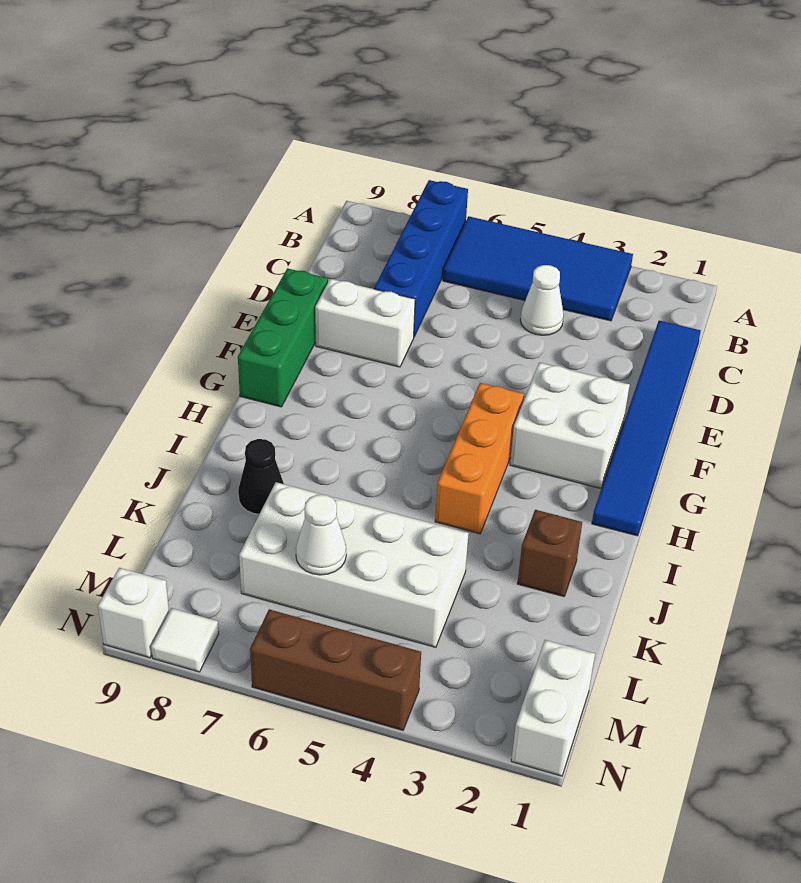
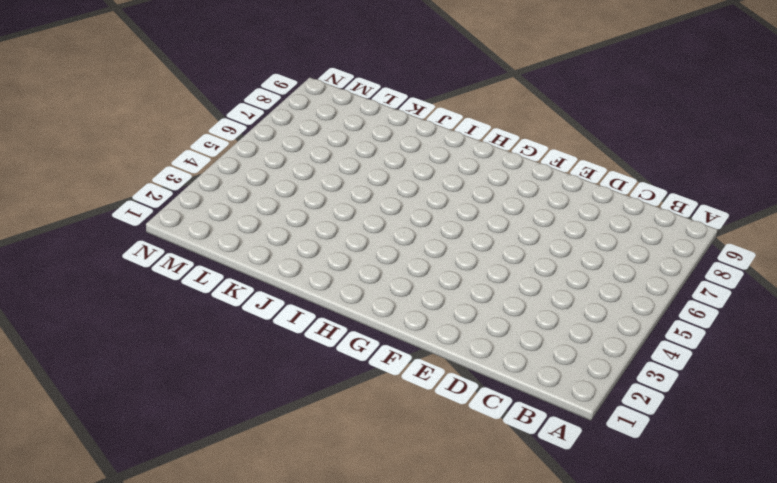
none -> blue 2x4 tile [443,216,633,321]
none -> blue 1x4 brick [374,180,468,336]
none -> blue 1x6 tile [592,321,701,536]

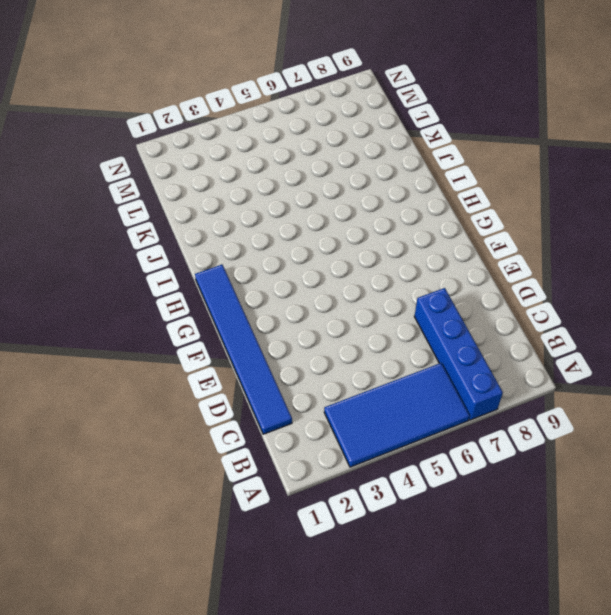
none -> white 1x1 cone [520,265,564,335]
none -> white 1x2 brick [315,279,415,367]
none -> green 1x3 brick [238,268,328,407]

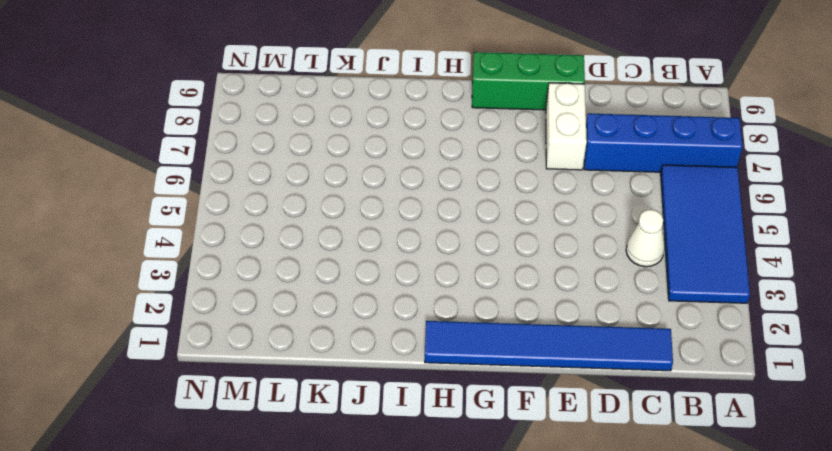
none -> white 2x2 brick [510,362,630,488]
none -> orange 1x3 brick [435,383,524,534]
none -> brown 1x1 brick [517,510,582,597]

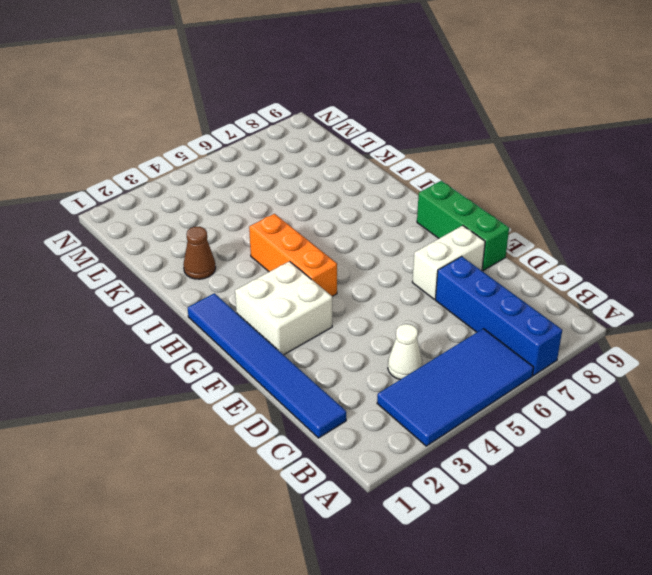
brown 1x1 cone [183,227,216,279] -> brown 1x1 brick [517,510,582,597]
none -> black 1x1 cone [238,439,284,514]
none -> white 2x4 brick [239,482,469,647]
none -> white 1x2 brick [511,640,595,776]

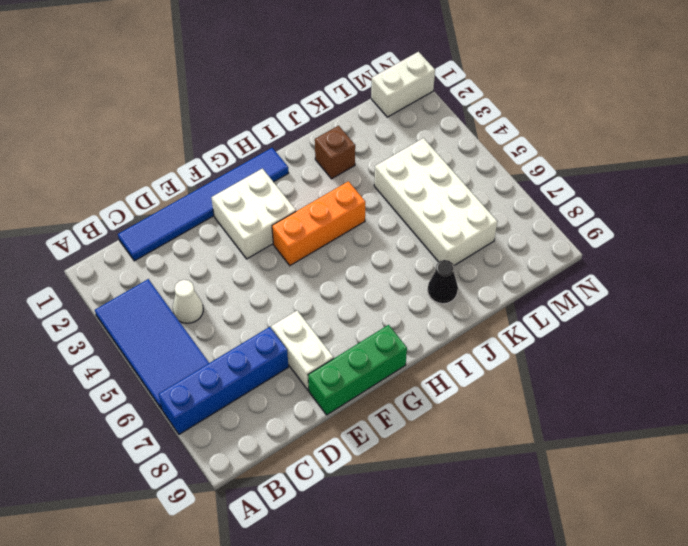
none -> brown 1x3 brick [250,609,421,730]
none -> white 1x1 tile [151,608,219,672]
none -> white 1x1 brick [98,568,169,658]

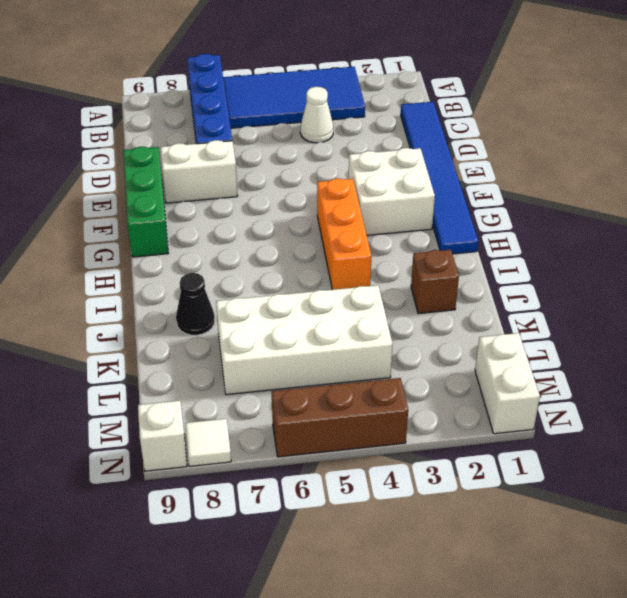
none -> white 1x1 cone [296,495,346,575]

